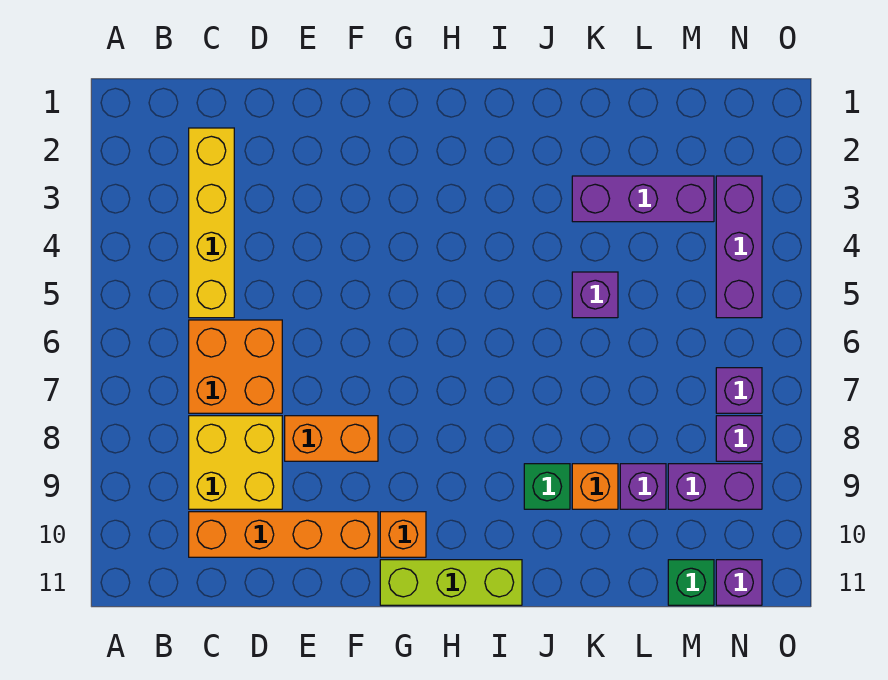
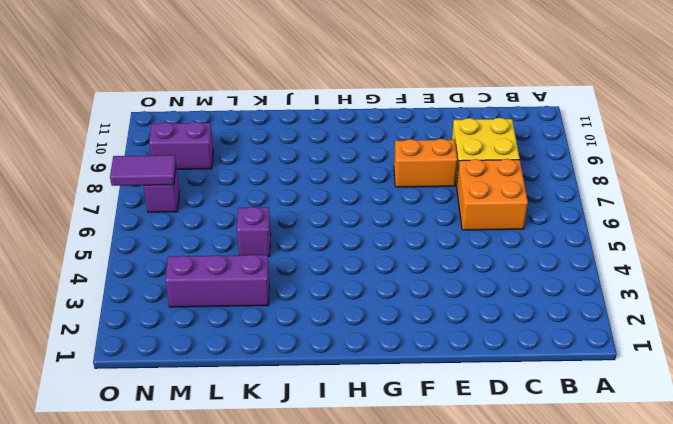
purple 1x2 tile [110,155,176,186] -> none
none -> yellow 1x4 brick [189,128,234,318]
none -> orange 1x4 brick [189,512,378,557]
none -> orange 1x1 brick [380,512,426,557]

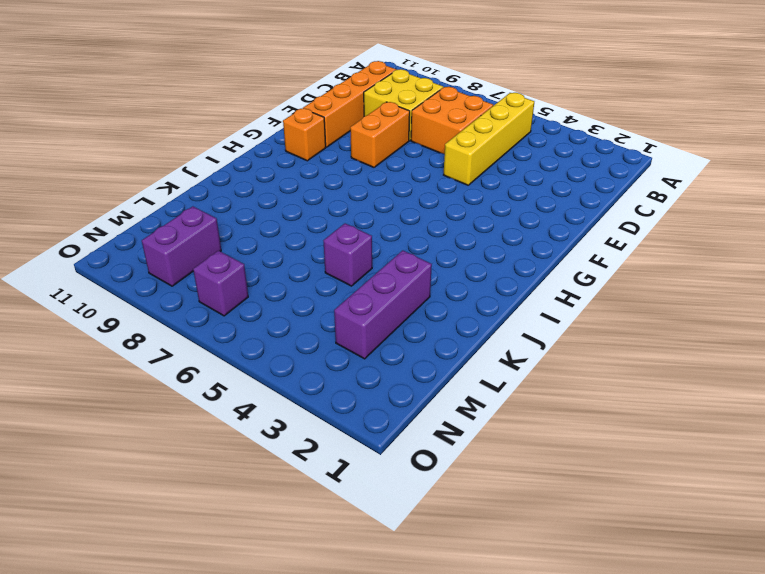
yellow 1x4 brick [444,93,534,185] -> yellow 1x4 brick turned to [189,128,234,318]
none -> lime 1x3 brick [380,560,522,605]
none -> green 1x1 brick [524,464,570,509]
none -> orange 1x1 brick [572,464,618,509]

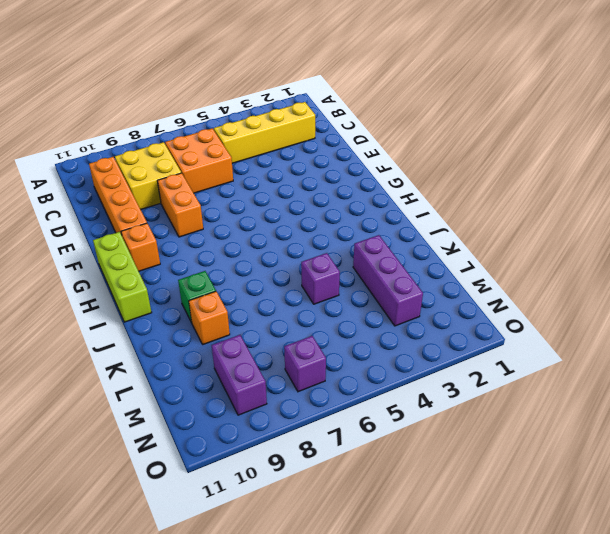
none -> purple 1x1 brick [620,464,666,509]
none -> green 1x1 brick [668,560,714,605]
none -> purple 1x3 brick [716,176,762,318]

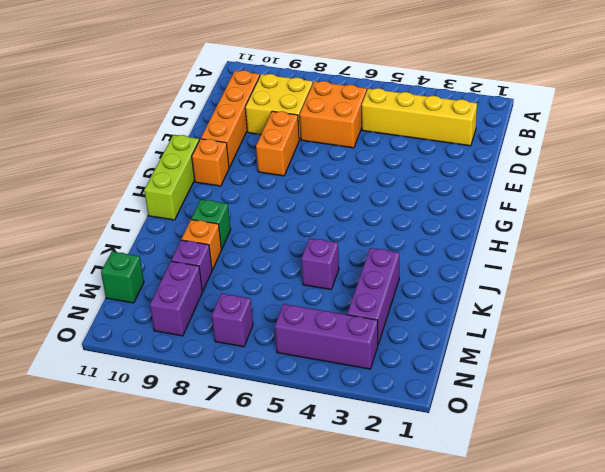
none -> purple 1x1 brick [716,416,762,461]
none -> purple 1x1 brick [716,560,762,605]

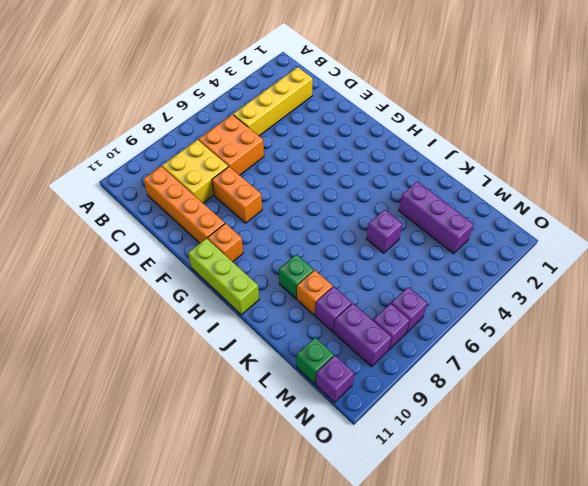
none -> purple 1x3 brick [716,176,762,318]

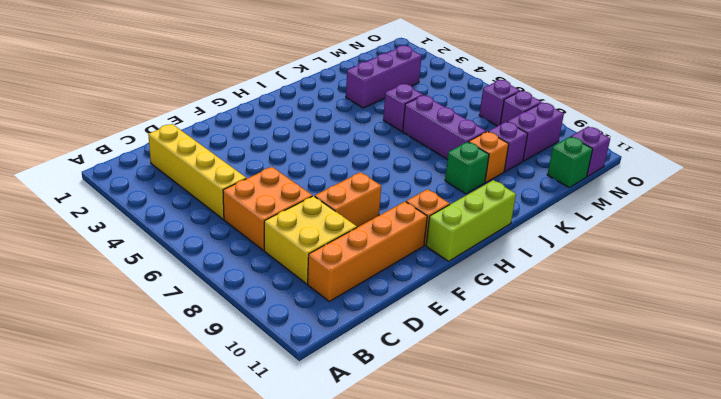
purple 1x3 brick [403,95,486,160] -> purple 1x3 brick moved to [716,176,762,318]

